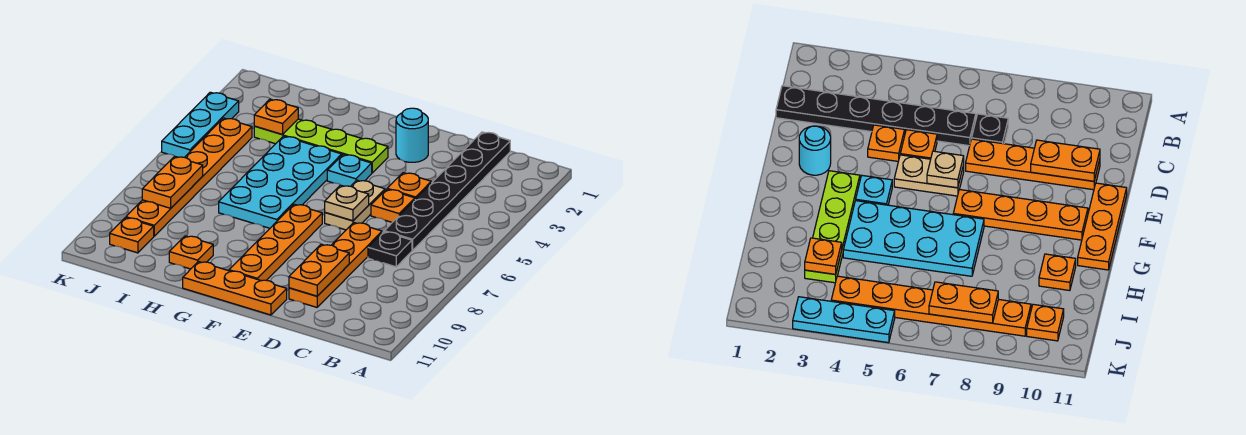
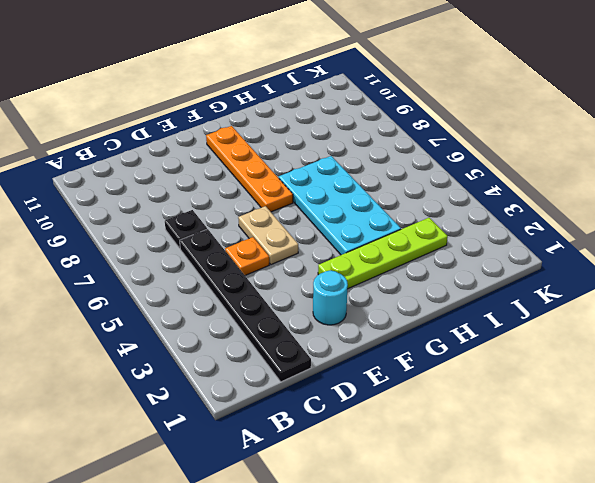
none -> orange 1x1 plate [387,173,431,199]
none -> orange 1x4 plate [289,223,382,307]
none -> orange 1x3 plate [183,262,287,315]

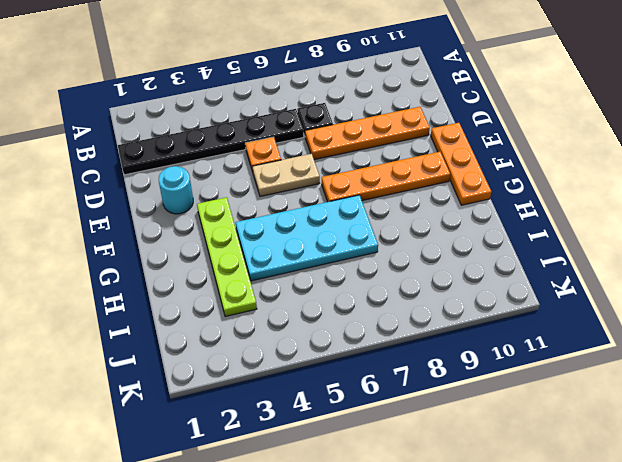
none -> orange 1x1 plate [387,173,431,199]
none -> cyan 1x1 plate [327,155,372,186]
none -> orange 1x1 plate [169,236,213,269]

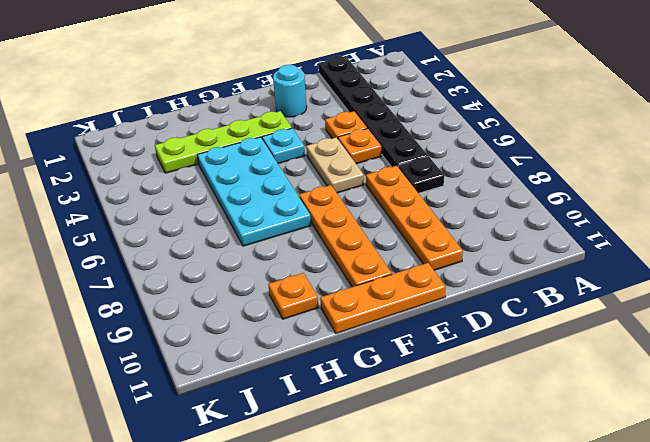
none -> orange 1x6 plate [126,118,252,236]
none -> orange 1x1 plate [110,218,154,253]
none -> cyan 1x3 plate [162,92,239,157]

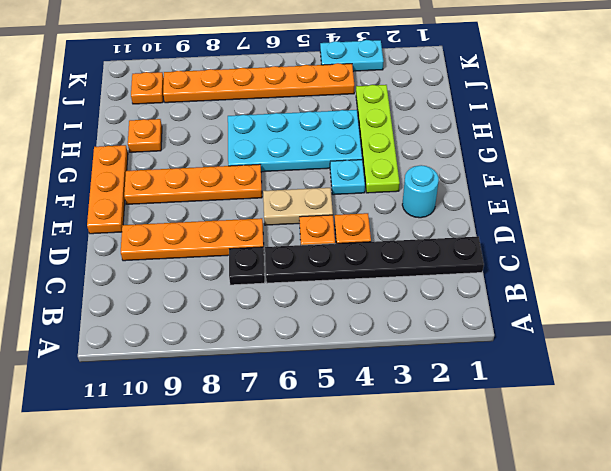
cyan 1x2 plate [320,40,384,71] -> cyan 1x3 plate [162,92,239,157]
none -> orange 1x2 plate [289,244,349,296]
none -> tan 1x1 plate [325,185,369,221]
none -> orange 1x1 plate [254,99,298,134]

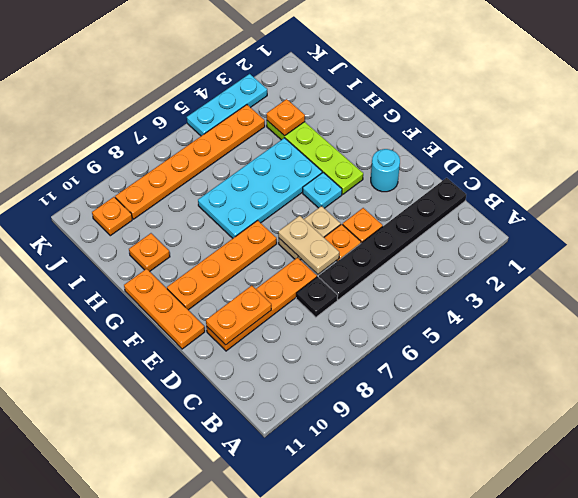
tan 1x2 plate [278,216,339,274] -> tan 1x1 plate [325,185,369,221]
none -> orange 1x2 plate [142,157,203,208]

